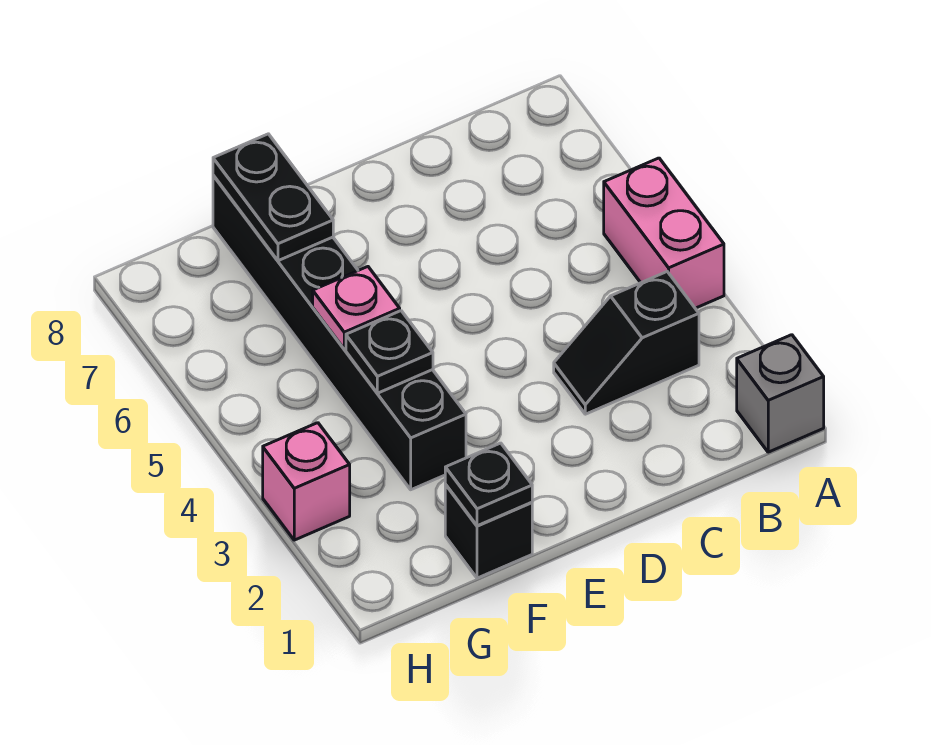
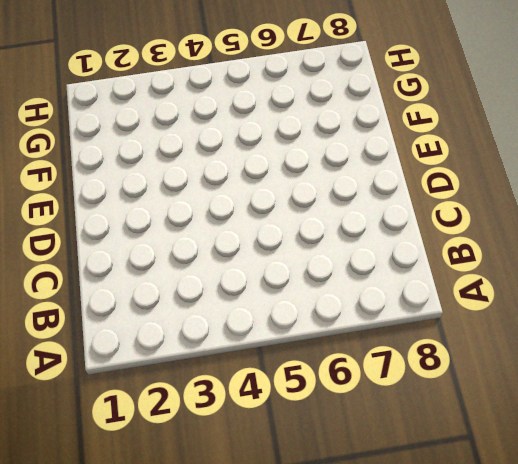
none -> grey 1x1 brick [737,335,824,452]
none -> pink 1x2 brick [604,158,724,308]

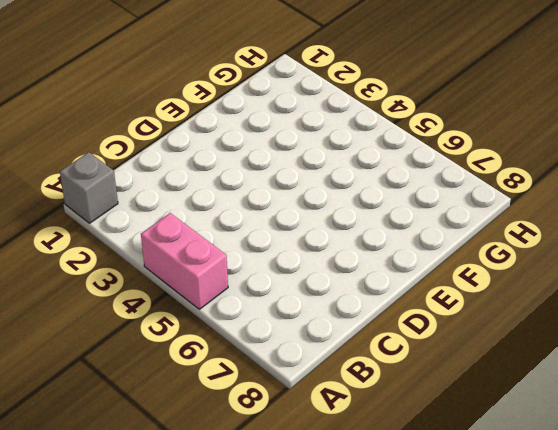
none -> black 1x2 slope [554,272,699,414]
none -> black 1x1 brick [445,485,532,578]

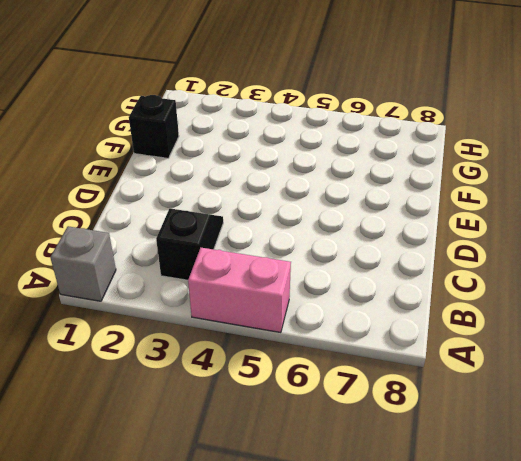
none -> black 1x6 brick [213,175,466,490]
none -> pink 1x1 brick [263,423,350,540]

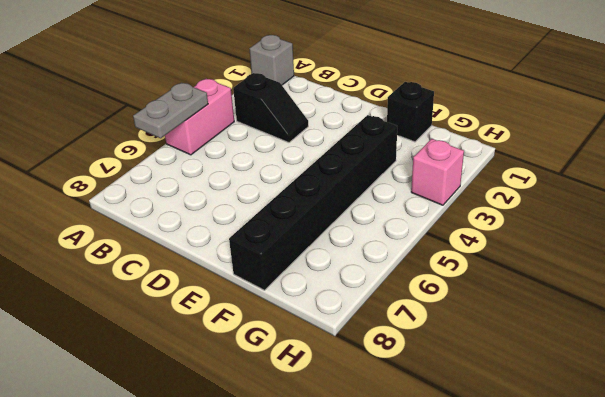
grey 1x2 plate [133,83,208,138] -> none
none -> black 1x1 plate [445,443,532,526]
none -> black 1x1 plate [346,311,433,393]

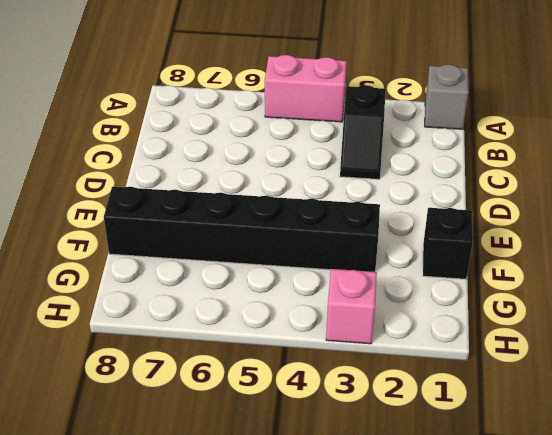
none -> black 1x1 plate [445,443,532,526]
none -> black 1x1 plate [346,311,433,393]

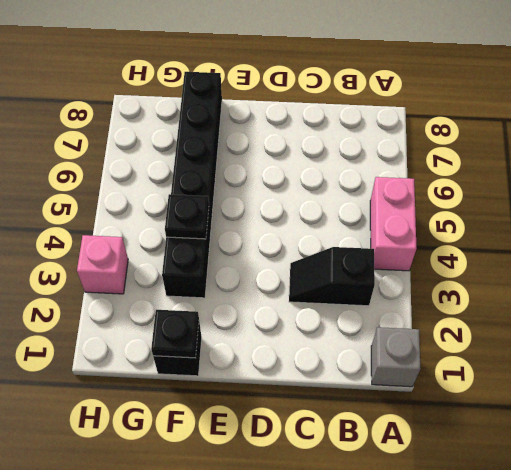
none -> pink 1x1 plate [313,267,400,349]
none -> black 1x2 plate [213,134,333,261]

